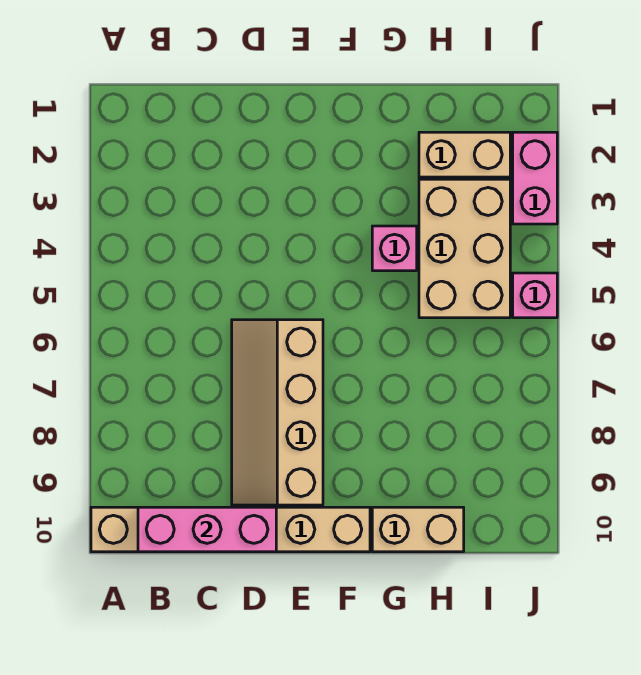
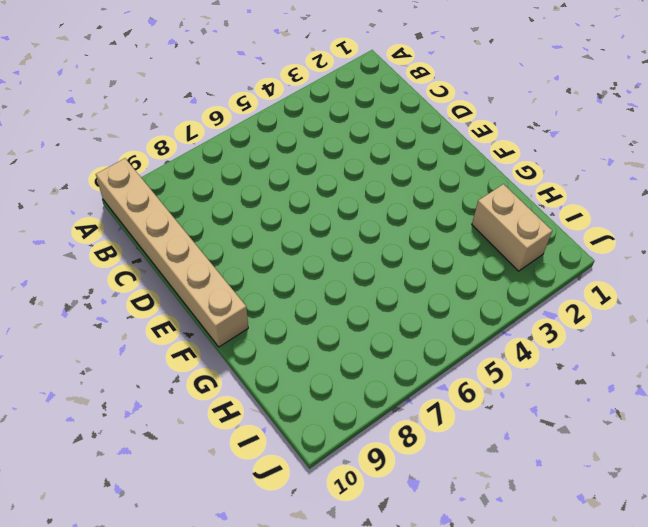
none -> tan 2x4 slope [232,320,323,505]
none -> pink 1x1 brick [372,226,417,271]

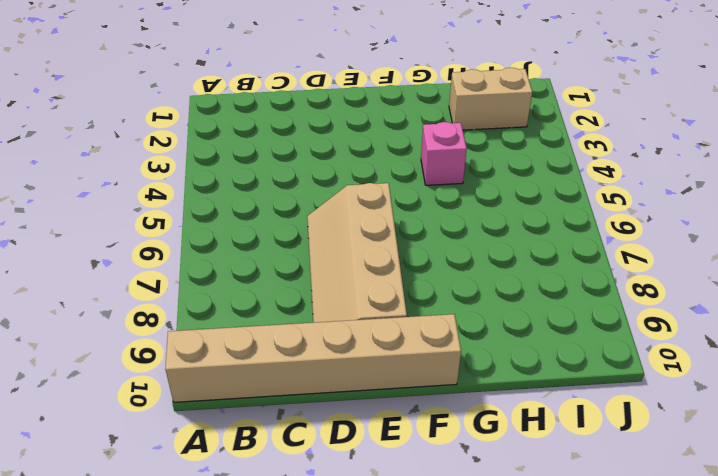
none -> tan 1x2 brick [372,507,464,552]
none -> tan 2x3 brick [419,179,510,318]

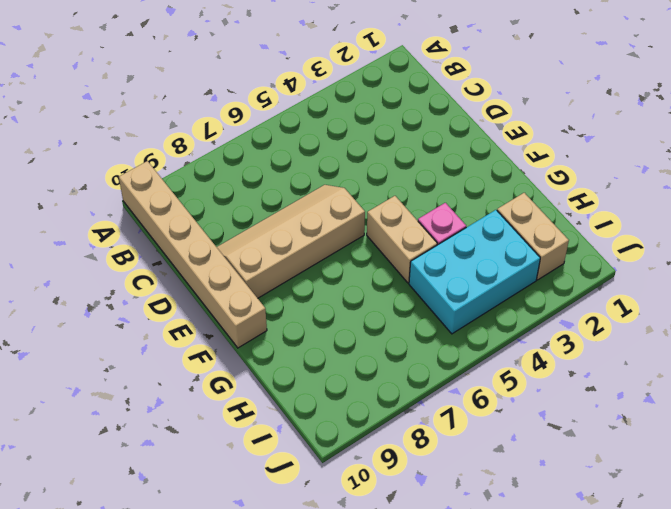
tan 1x2 brick [367,196,437,283] -> tan 1x2 brick moved to [372,507,464,552]
cyan 2x3 brick [409,210,540,334] -> tan 2x3 brick [419,179,510,318]
none -> pink 1x2 brick [513,132,557,224]
none -> pink 1x1 brick [513,273,557,318]

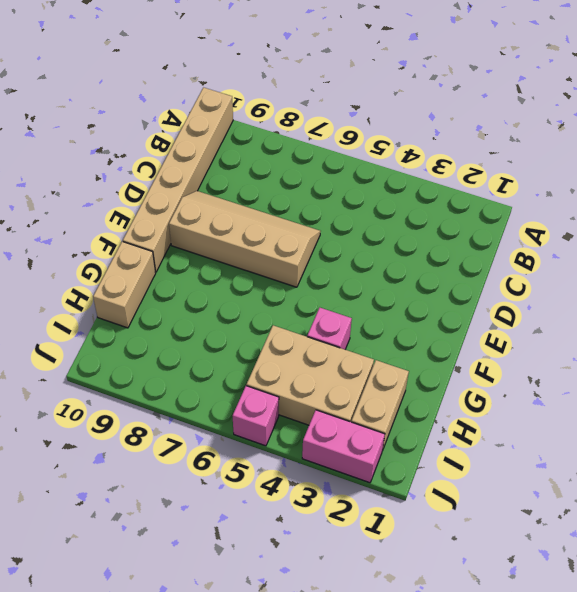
none -> pink 1x3 brick [138,507,276,552]

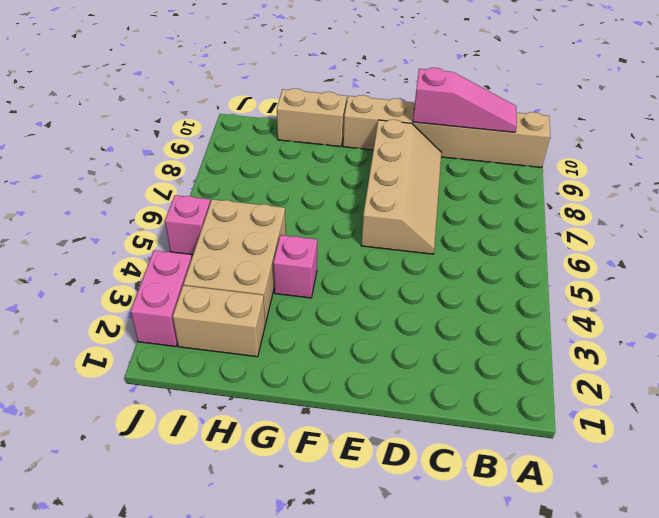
pink 1x3 slope [413,68,517,132] -> pink 1x3 brick [138,507,276,552]

